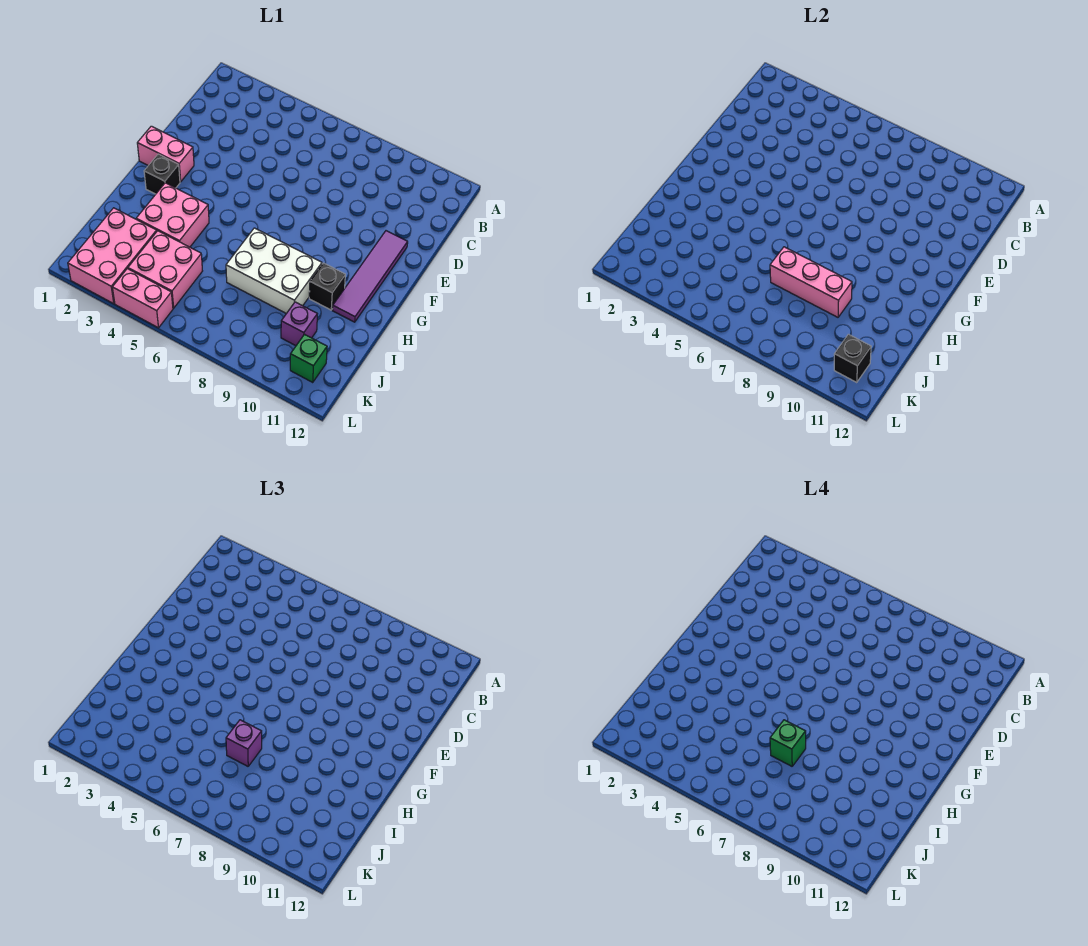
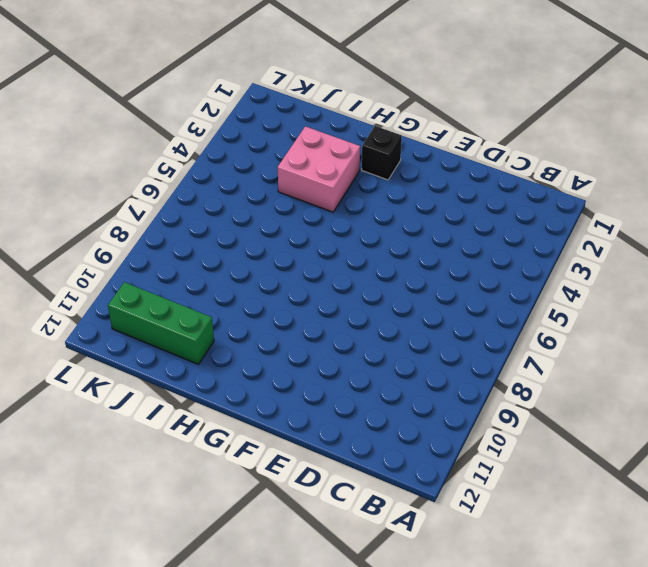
green 1x3 brick [108,282,214,364] -> green 1x1 brick [290,334,327,382]
none -> purple 1x4 tile [332,231,408,322]
none -> pink 1x2 brick [137,126,194,182]
none -> white 2x3 brick [226,228,322,314]

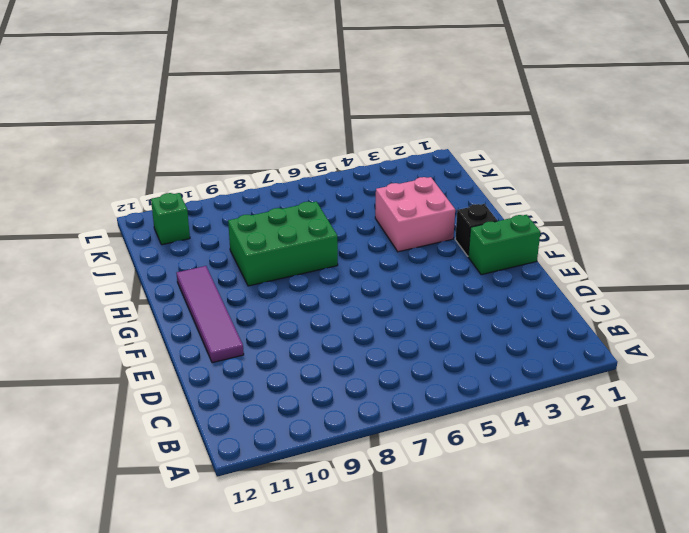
green 1x2 brick [468,215,540,275] -> pink 1x2 brick [137,126,194,182]
green 2x3 brick [228,202,338,286] -> white 2x3 brick [226,228,322,314]
none -> black 1x1 brick [309,263,345,310]
none -> pink 2x3 brick [68,208,157,304]
none -> pink 2x2 brick [128,231,202,308]

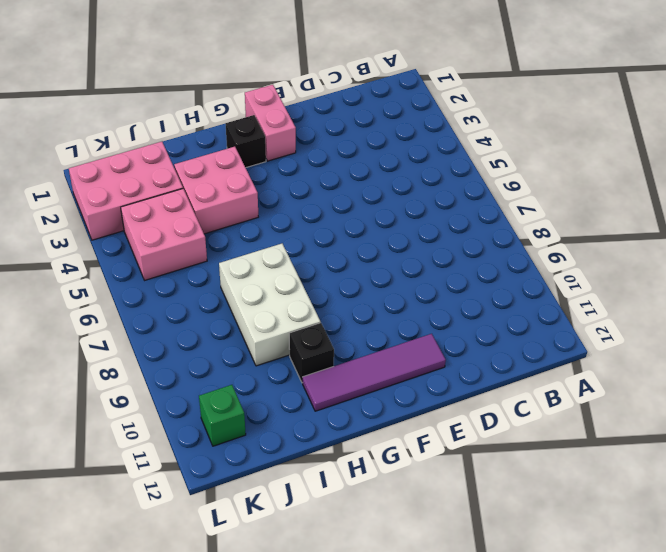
none -> purple 1x1 brick [281,302,317,346]
none -> pink 1x2 brick [112,269,173,328]
none -> pink 1x3 brick [770,247,852,317]

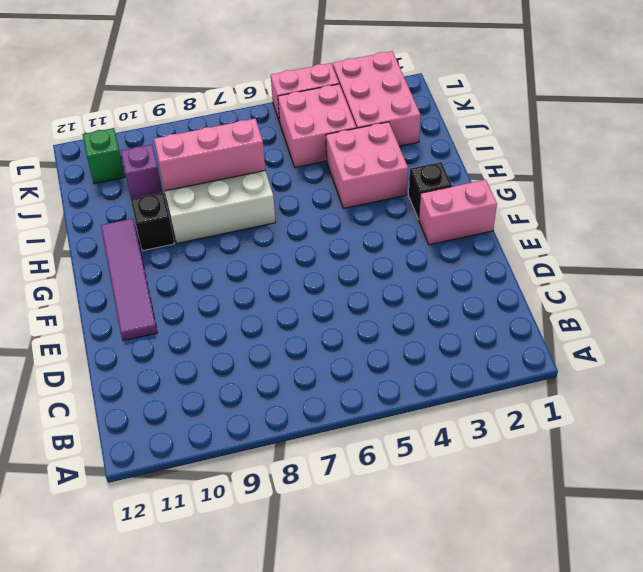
none -> black 1x1 brick [834,334,871,382]
none -> purple 1x1 brick [226,720,262,766]
none -> green 1x1 brick [770,720,806,766]

